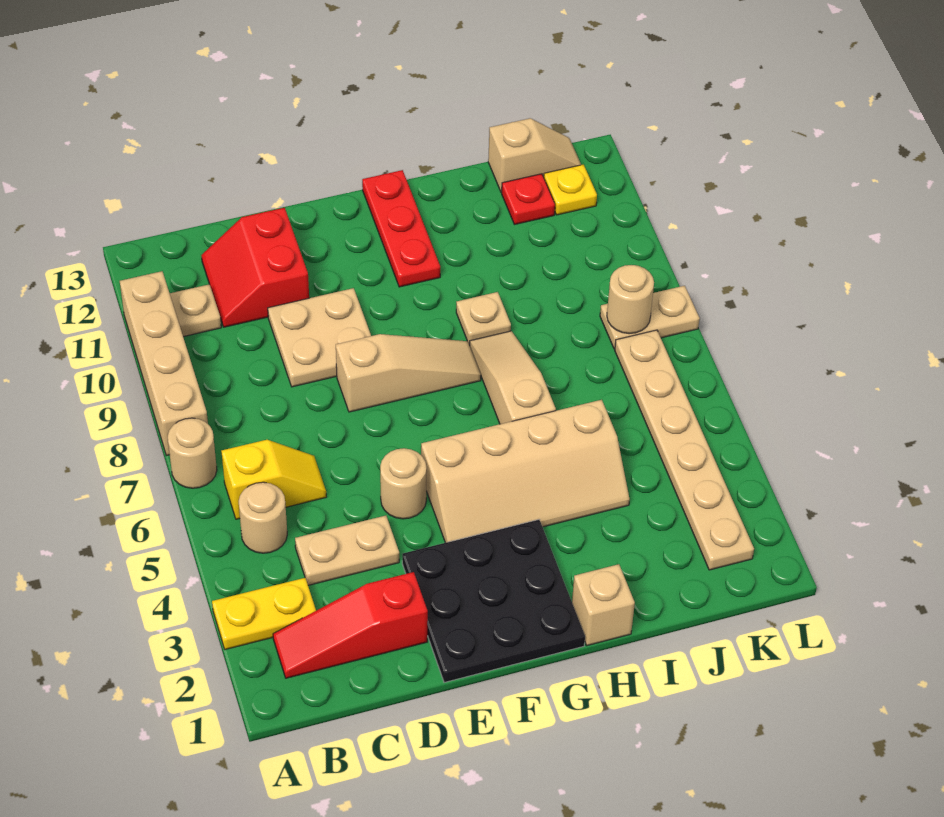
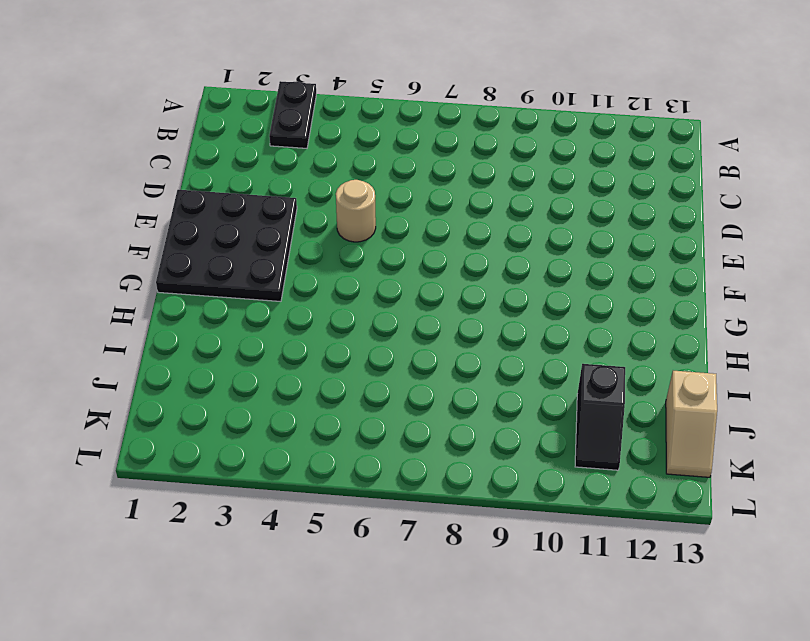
black 1x2 plate [269,81,316,148] -> yellow 1x2 plate [212,578,316,649]
black 1x2 slope [575,364,625,470] -> none
none -> tan 1x1 round brick [168,418,217,488]
none -> tan 1x4 brick [120,271,208,455]
none -> red 1x3 slope [273,572,428,678]

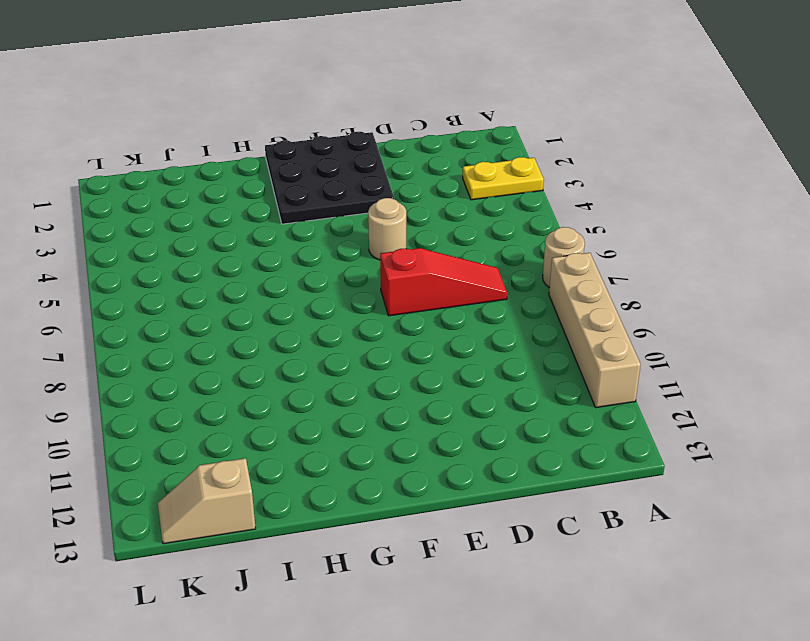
red 1x3 slope [380,248,507,316] -> red 1x3 slope moved to [273,572,428,678]
none -> tan 1x1 round brick [239,482,287,553]
none -> yellow 1x2 slope [221,440,326,519]
none -> tan 1x1 plate [170,284,221,337]

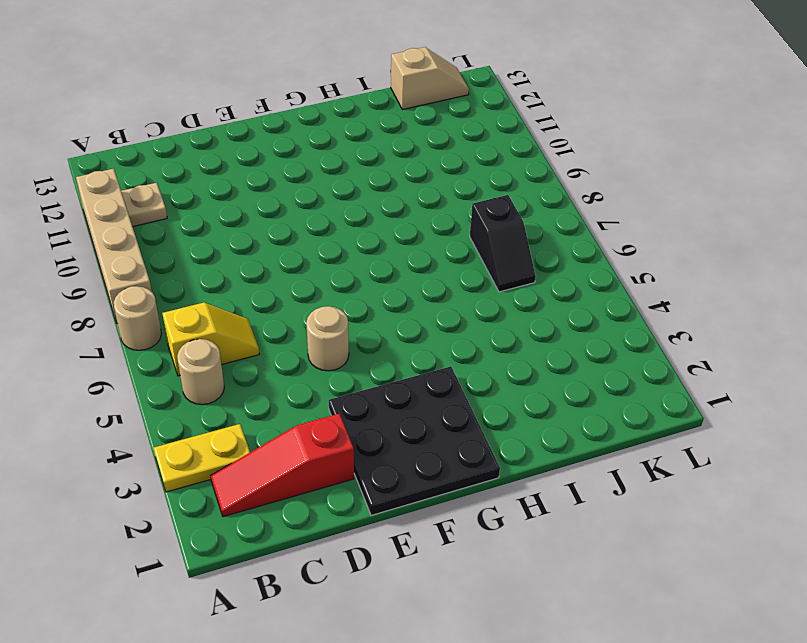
black 1x2 slope [470,195,536,292] -> none
none -> tan 1x2 plate [295,516,399,585]
none -> red 2x2 slope [201,208,309,327]
none -> tan 2x2 plate [268,288,371,387]

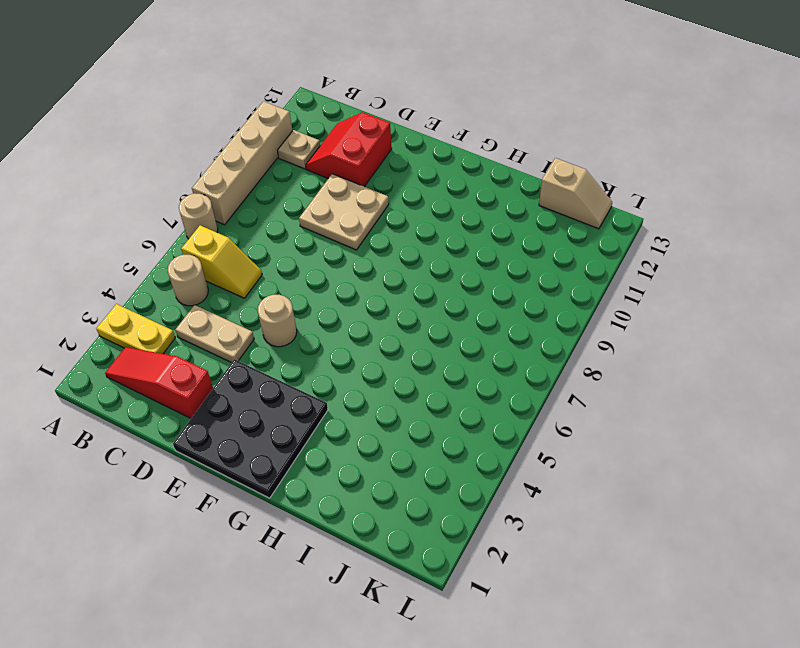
none -> tan 1x3 slope [336,334,481,412]
none -> tan 2x4 slope [421,400,630,543]
none -> red 1x3 plate [362,170,440,287]

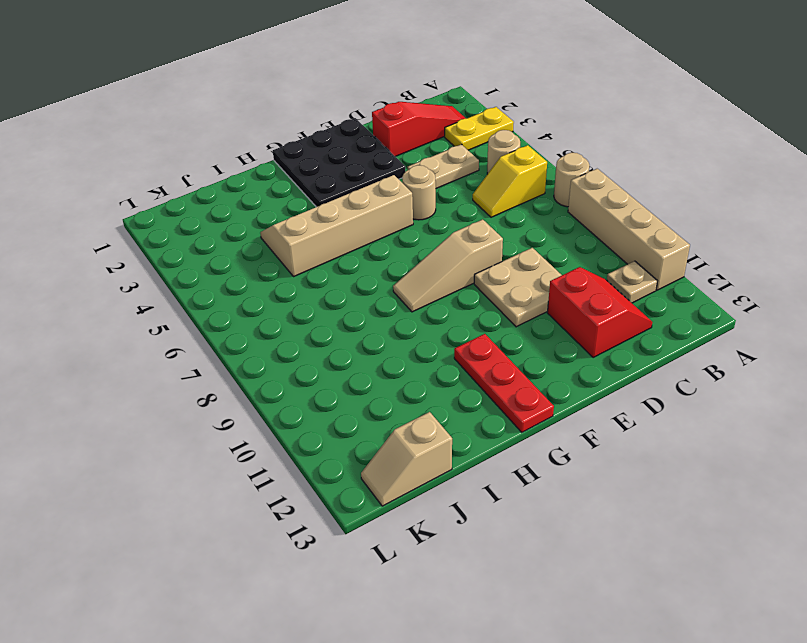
none -> tan 1x1 brick [572,564,635,645]
none -> tan 1x3 slope [470,331,556,424]
none -> tan 1x1 plate [456,292,511,345]

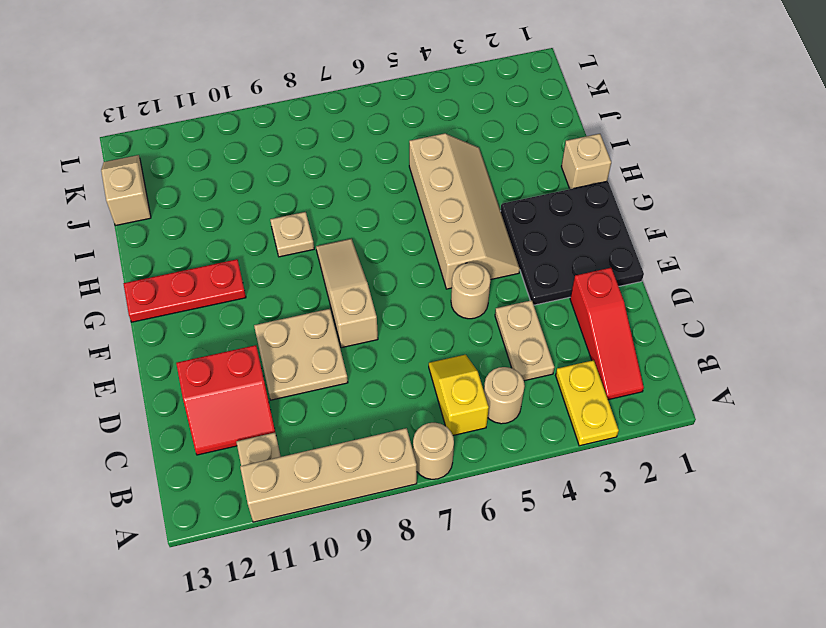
none -> tan 1x3 slope [470,331,556,424]
none -> red 1x1 plate [502,174,555,225]
none -> tan 1x6 plate [615,330,754,570]

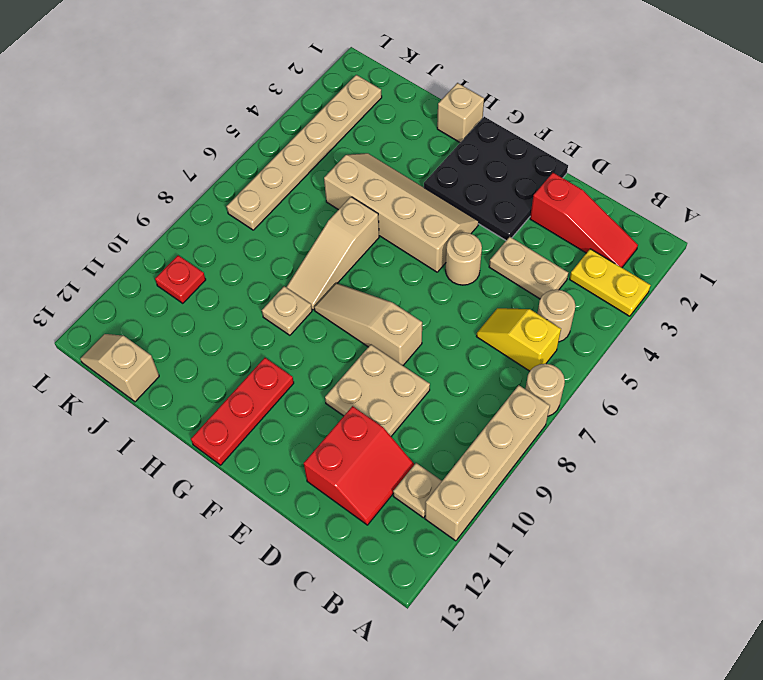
red 1x1 plate [155,255,206,303] -> red 1x1 plate moved to [502,174,555,225]
none -> tan 1x2 plate [600,286,700,349]
none -> yellow 1x1 plate [544,165,597,215]
none -> tan 1x1 round brick [607,265,654,334]

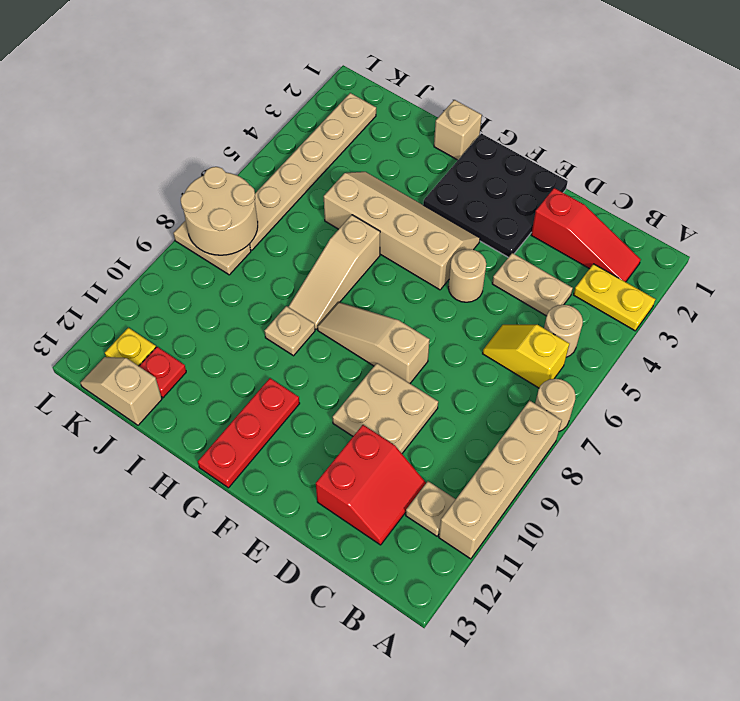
tan 2x2 round brick [181,167,258,255] -> tan 1x1 round brick [607,265,654,334]

